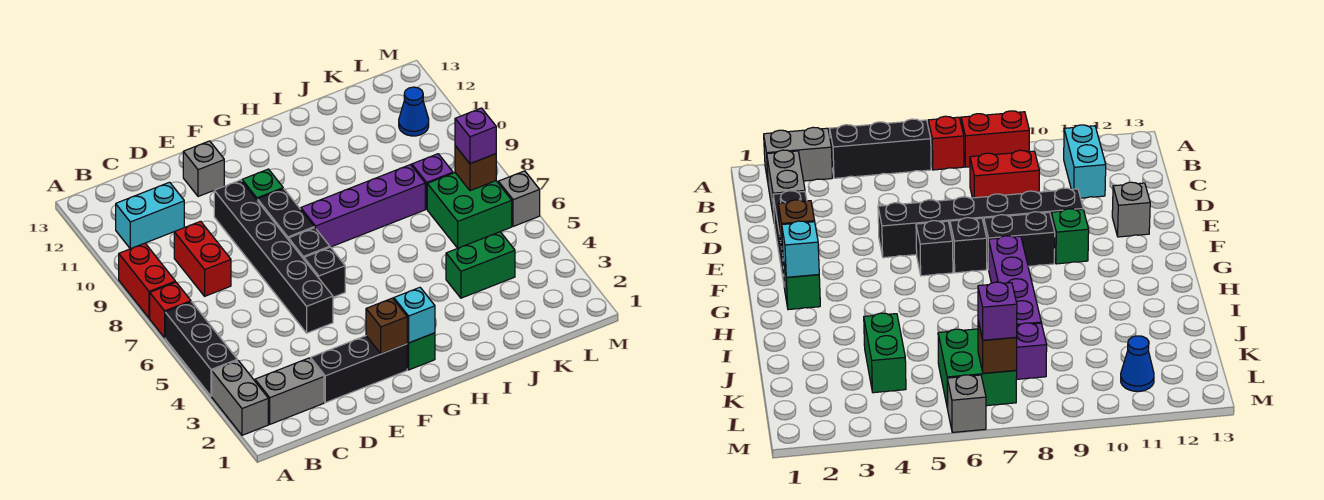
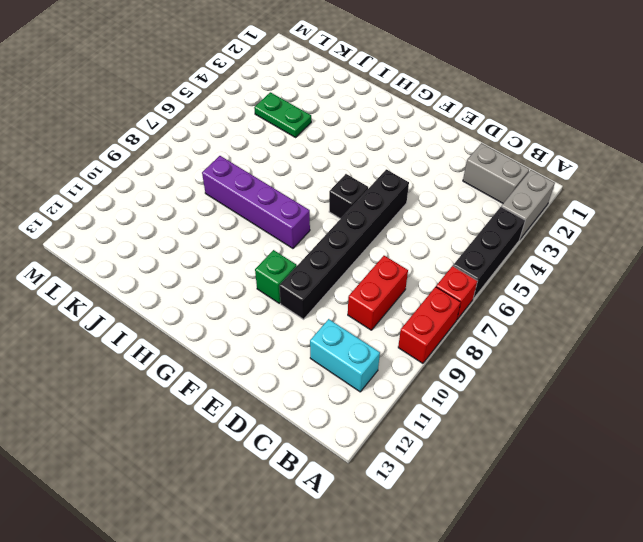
green 1x2 plate [254,92,311,137] -> green 1x2 brick [446,232,515,298]
none -> black 1x3 brick [311,336,407,403]
none -> grey 1x1 brick [183,141,224,197]
none -> black 1x1 brick [289,228,330,259]

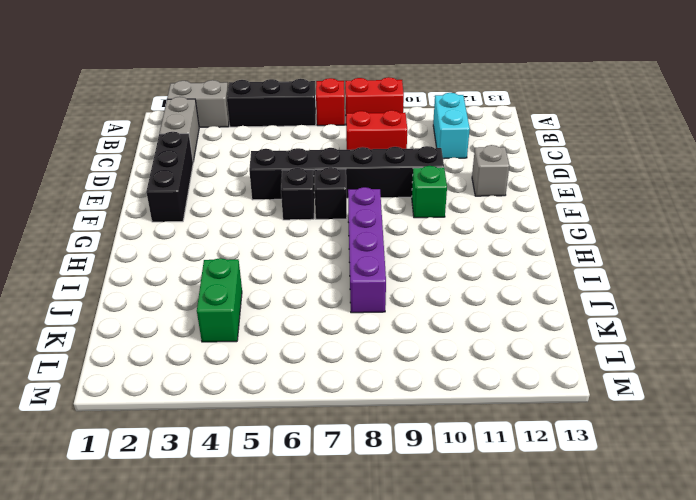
none -> black 1x2 brick [258,189,314,240]
none -> green 1x1 brick [407,333,435,370]
none -> green 2x2 brick [427,173,512,248]

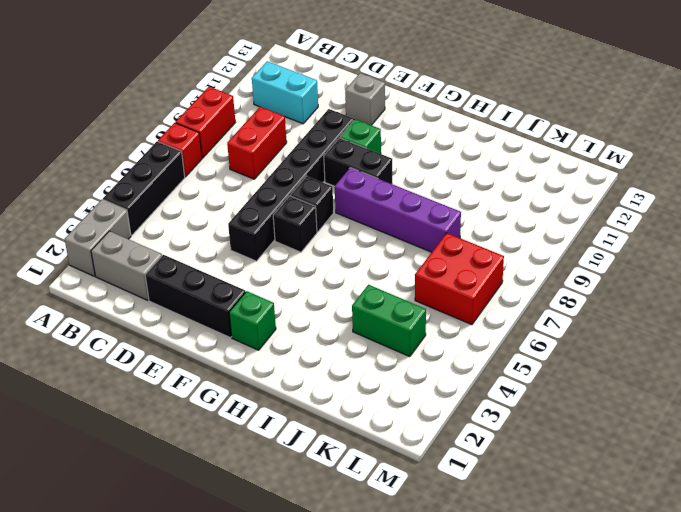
black 1x2 brick [324,138,392,186] -> black 1x2 brick turned to [258,189,314,240]
red 2x2 brick [415,233,504,325] -> green 2x2 brick [427,173,512,248]
none -> purple 1x1 brick [412,154,453,209]
none -> blue 1x1 cone [399,87,429,136]
none -> grey 1x1 brick [498,171,540,226]

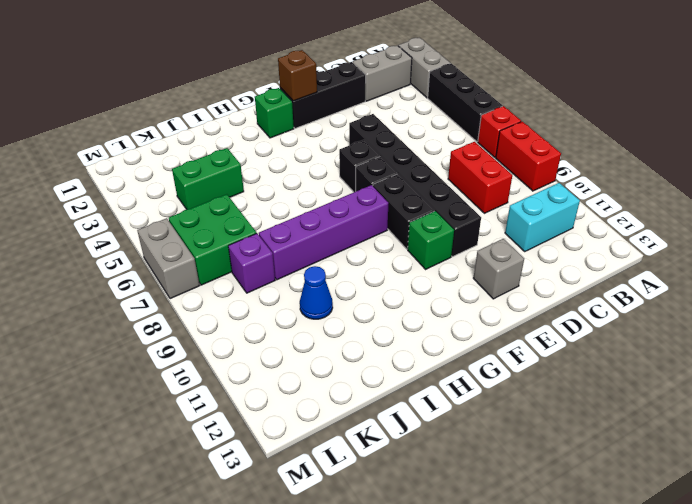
blue 1x1 cone [300,266,333,319] -> blue 1x1 cone moved to [399,87,429,136]
grey 1x2 brick [137,218,200,299] -> grey 1x1 brick [498,171,540,226]
none -> cyan 1x1 brick [394,287,435,343]
none -> brown 1x1 brick [455,146,496,191]
none -> purple 1x1 brick [455,108,496,164]

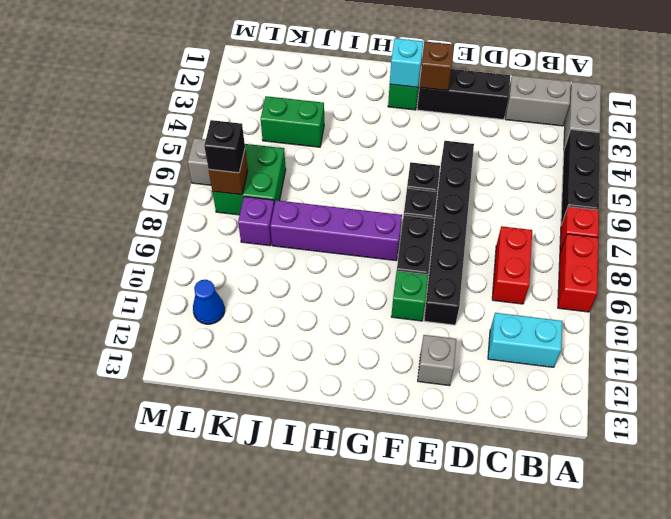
black 1x1 brick [204,120,245,173] -> purple 1x1 brick [455,108,496,164]

